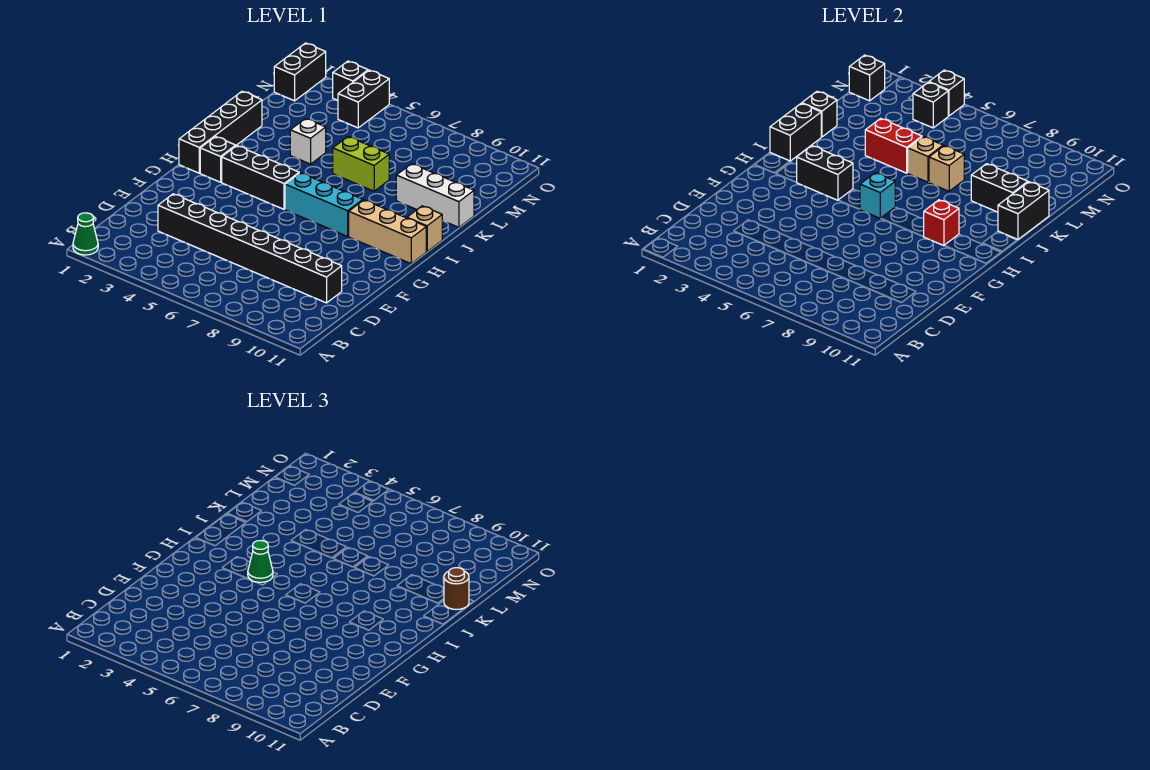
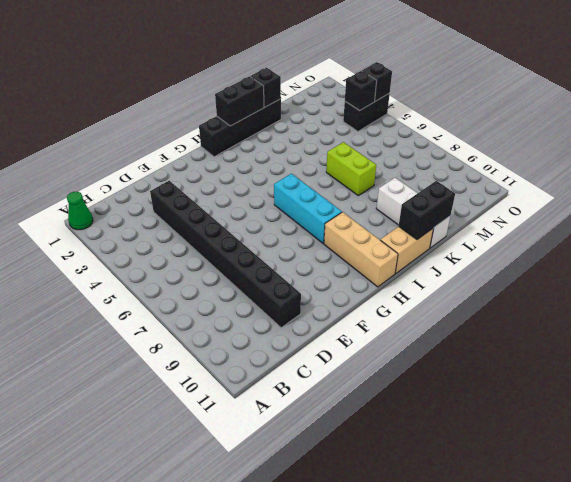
tan 1x2 brick [380,227,434,274] -> tan 1x1 brick [407,206,442,251]
none -> black 1x1 brick [200,137,236,182]
none -> black 1x3 brick [222,146,299,209]
none -> white 1x1 brick [290,118,326,164]

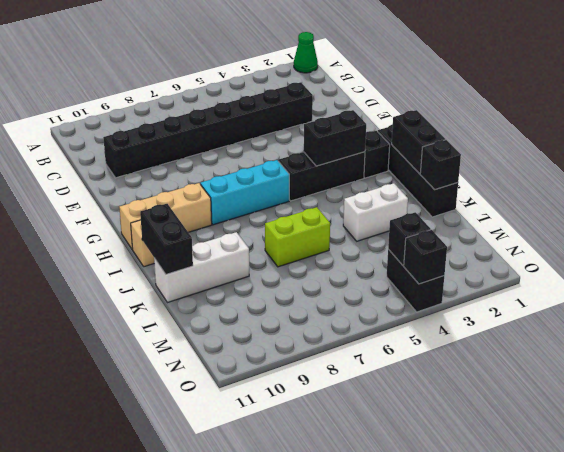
white 1x2 brick [343,183,408,241] -> white 1x1 brick [290,118,326,164]
none -> black 1x2 brick [274,43,326,101]
none -> black 1x1 brick [333,61,368,101]
none -> cyan 1x1 brick [860,173,895,218]

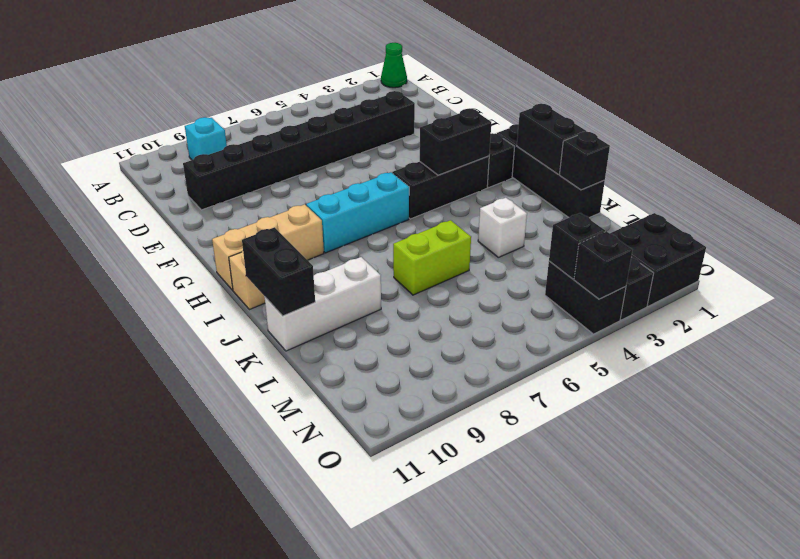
cyan 1x1 brick [185,117,227,160] -> cyan 1x1 brick moved to [860,173,895,218]
black 2x2 brick [610,213,706,306] -> black 1x2 brick [274,43,326,101]
none -> red 1x1 brick [923,200,959,246]
none -> red 1x2 brick [865,118,922,173]
none -> tan 1x1 brick [908,137,943,182]

